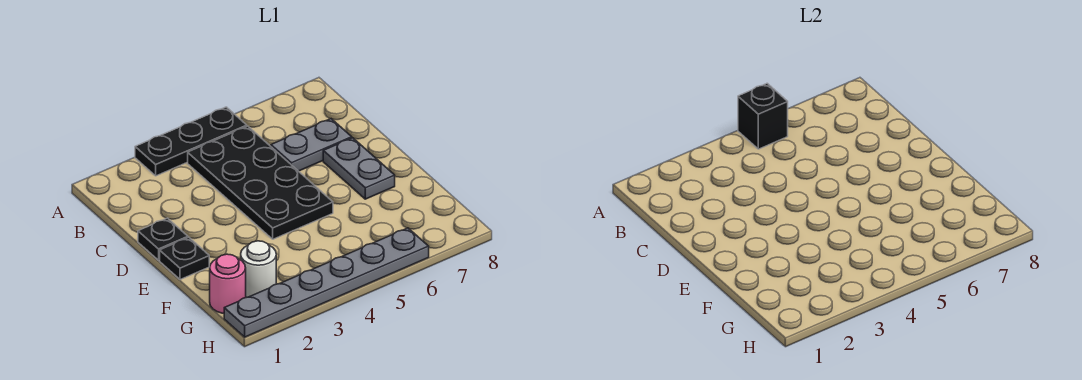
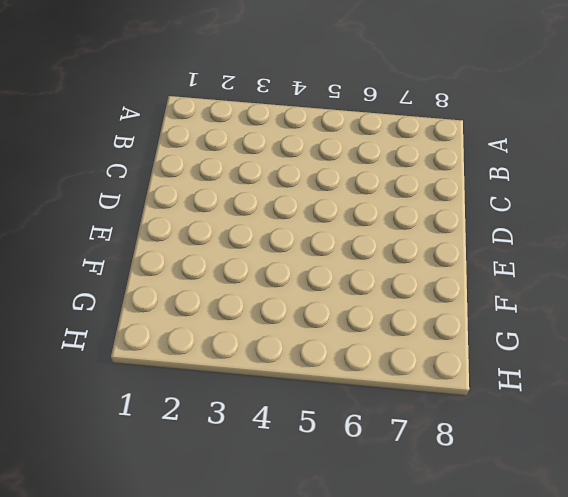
none -> black 1x3 plate [135,107,247,176]
none -> black 2x4 plate [188,126,333,239]

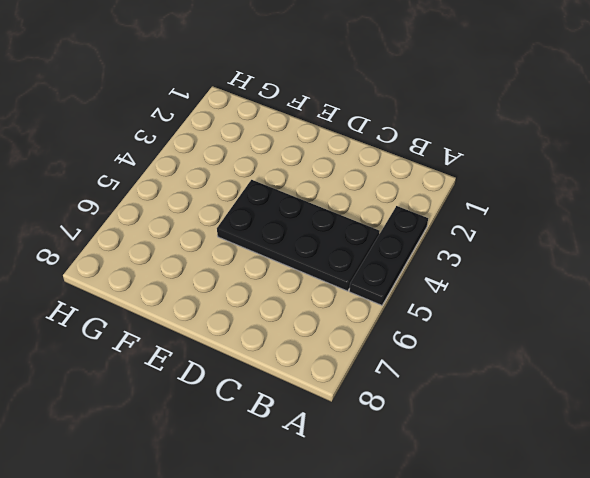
none -> grey 1x2 plate [271,119,352,171]
none -> black 1x1 plate [138,218,188,260]

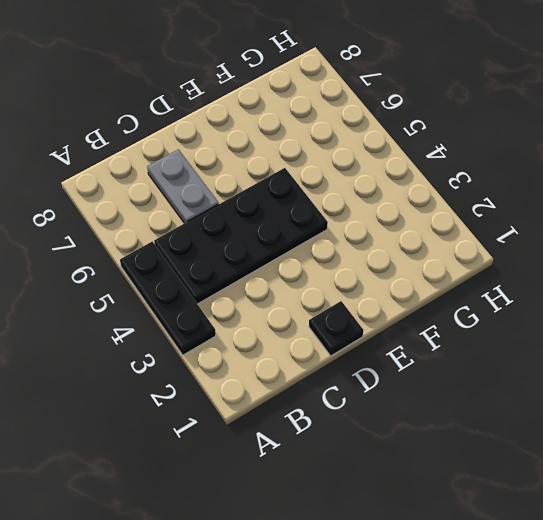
none -> grey 1x2 plate [323,138,395,199]
none -> black 1x1 plate [160,237,209,280]

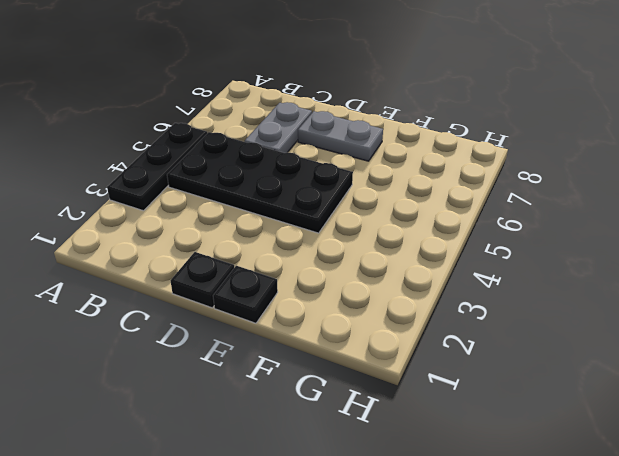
none -> pink 1x1 round brick [210,254,246,313]
none -> white 1x1 round brick [241,241,276,297]

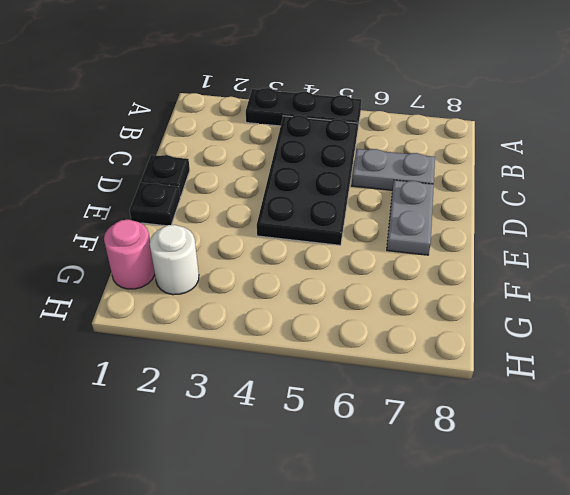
none -> grey 1x6 plate [224,228,429,337]
none -> black 1x1 brick [738,83,788,149]

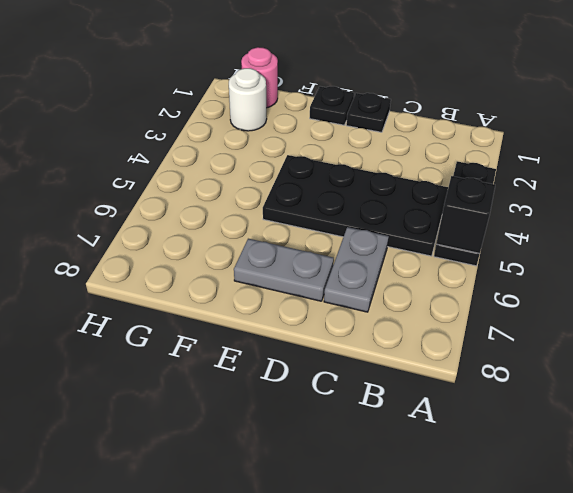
none -> grey 1x6 plate [224,228,429,337]

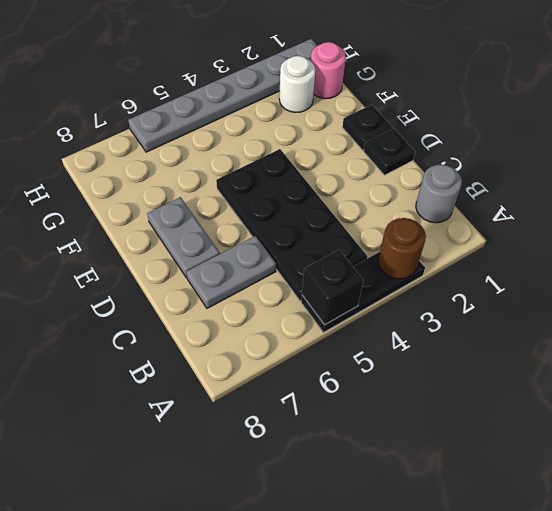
brown 1x1 round brick [378,218,426,279] -> none
grey 1x1 round brick [416,165,462,223] -> none

